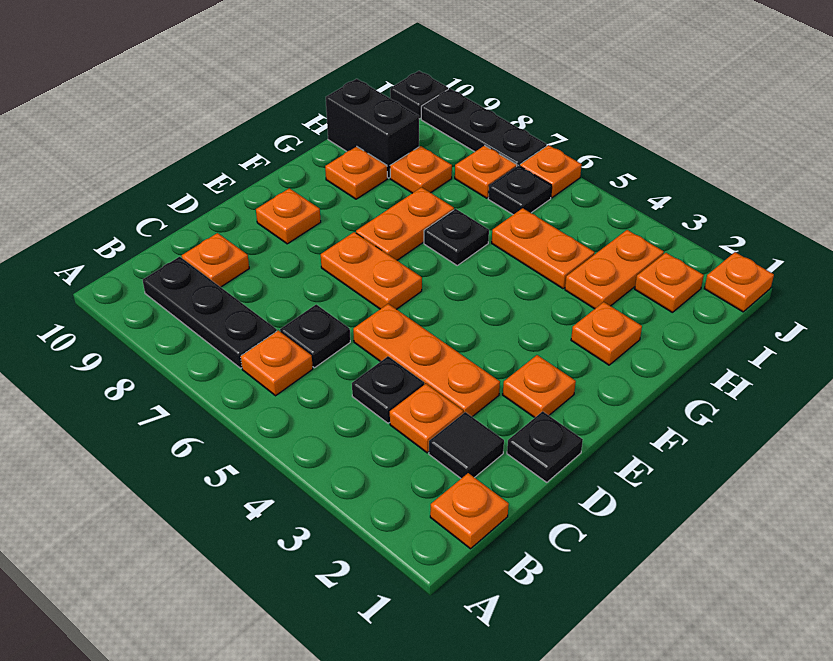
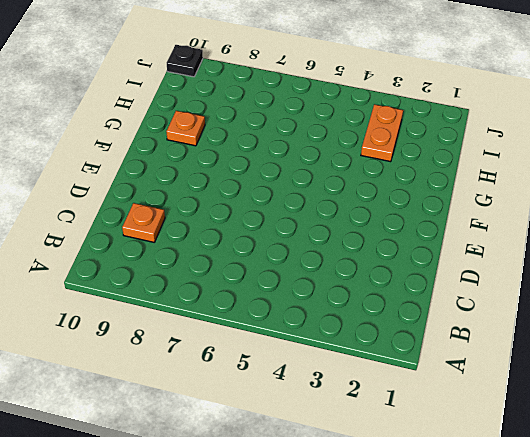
none -> orange 1x1 plate [430,473,509,549]
none -> orange 1x1 plate [241,331,313,396]
none -> black 1x3 plate [143,257,277,368]

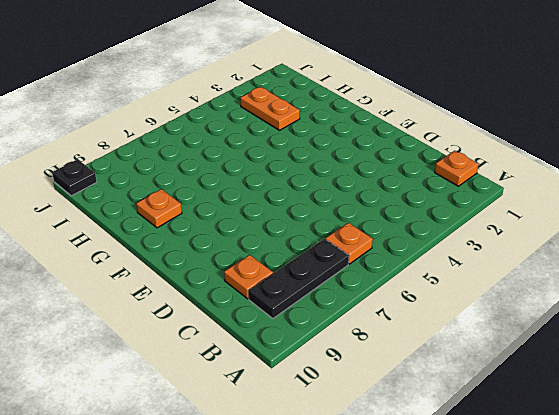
none -> black 1x1 tile [429,412,504,478]
none -> orange 1x1 plate [390,384,463,453]
none -> black 1x1 plate [352,356,424,423]

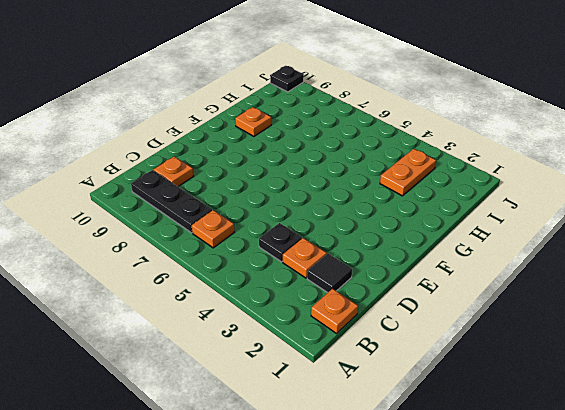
none -> black 1x1 plate [280,304,350,368]
none -> black 1x1 plate [507,411,583,482]
none -> orange 1x3 plate [353,304,500,417]

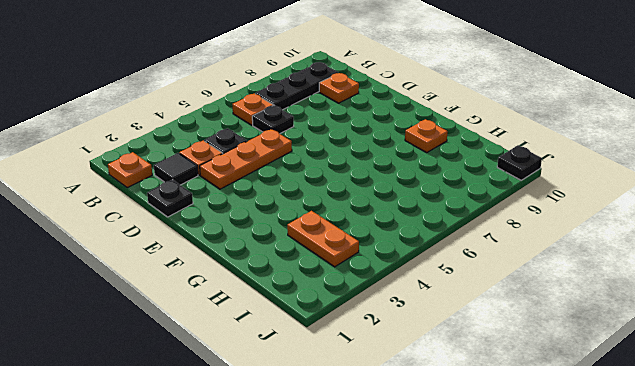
none -> orange 1x1 plate [503,355,576,418]
none -> orange 1x2 plate [321,232,422,309]
none -> orange 1x1 plate [256,188,321,244]

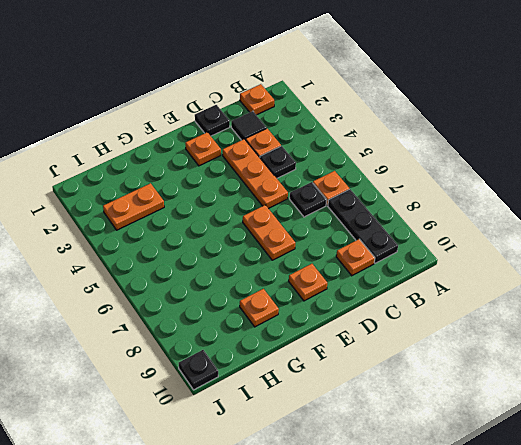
none -> orange 1x2 plate [356,187,454,260]
none -> orange 1x1 plate [571,302,642,365]
none -> black 1x1 plate [424,209,489,265]

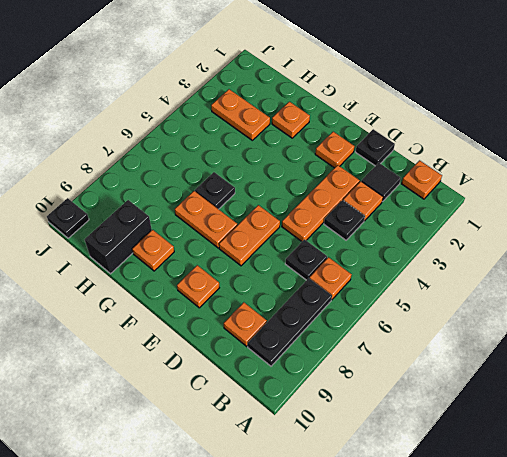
none -> orange 1x2 plate [492,208,595,289]
none -> orange 1x1 plate [390,146,452,193]
none -> orange 1x1 plate [635,253,704,312]

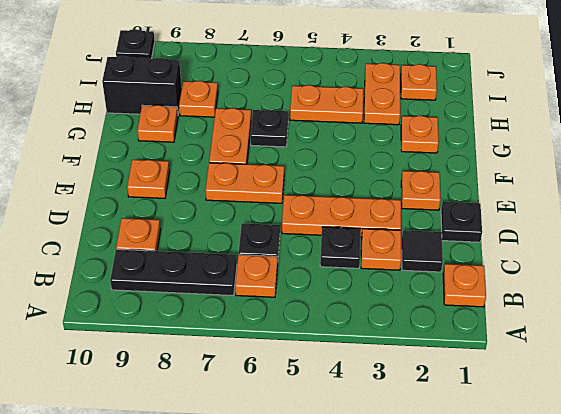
none -> black 1x1 plate [488,165,552,215]
none -> orange 1x1 plate [455,146,517,198]
none -> orange 1x1 plate [704,252,774,312]

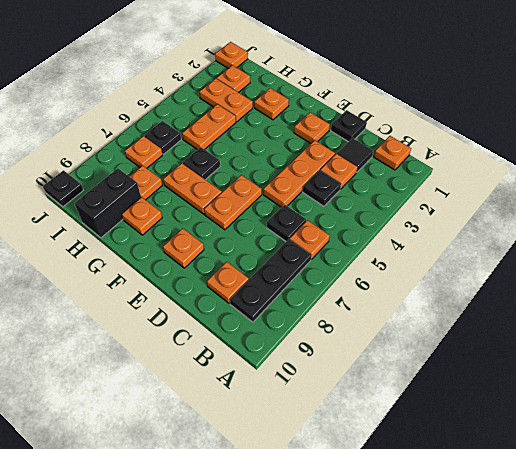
none -> orange 1x1 plate [520,145,582,198]
none -> black 1x3 plate [421,89,547,166]

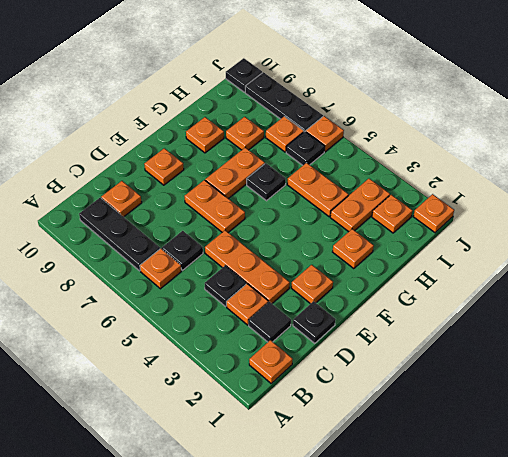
none -> black 1x2 brick [326,79,419,178]

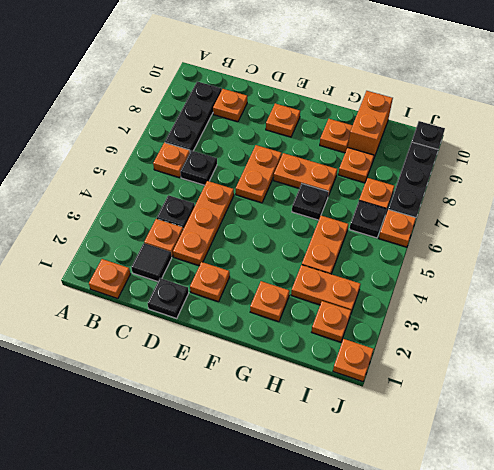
orange 1x2 brick [348,91,393,157] -> black 1x2 brick [326,79,419,178]

